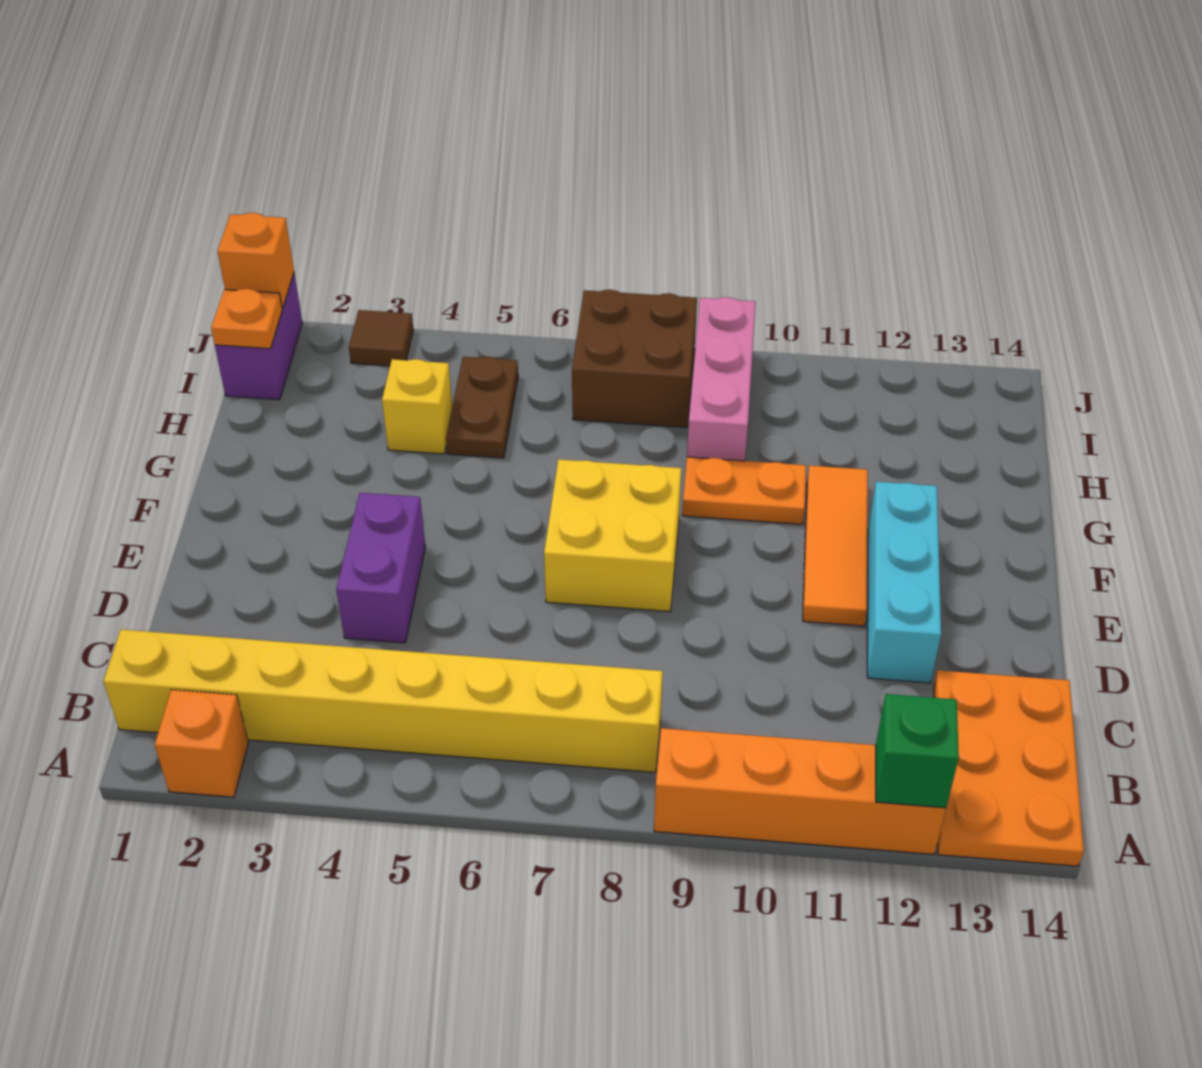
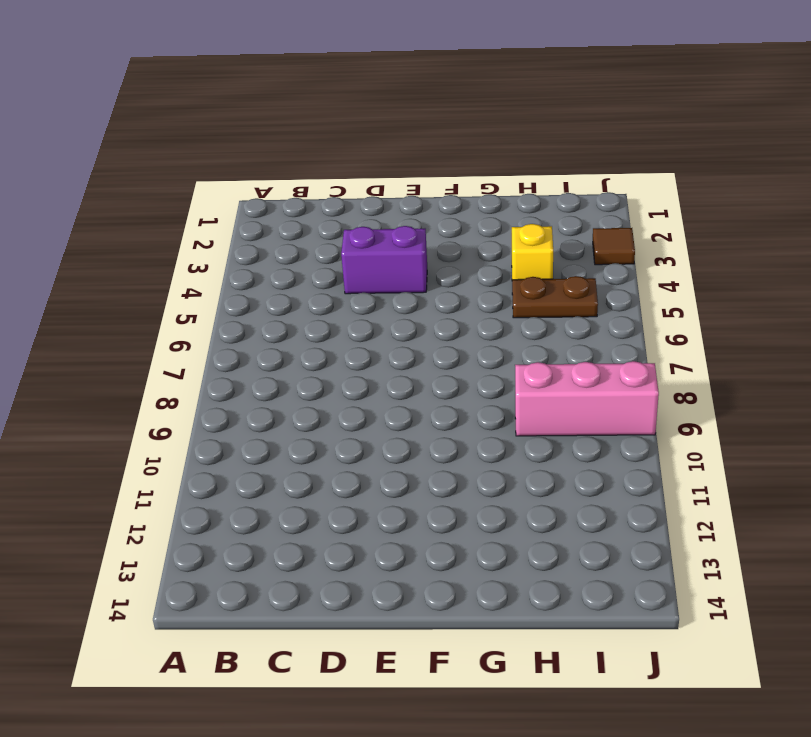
none -> orange 1x1 brick [155,690,248,797]
none -> orange 1x4 brick [654,728,946,854]
none -> orange 2x3 plate [934,670,1084,866]

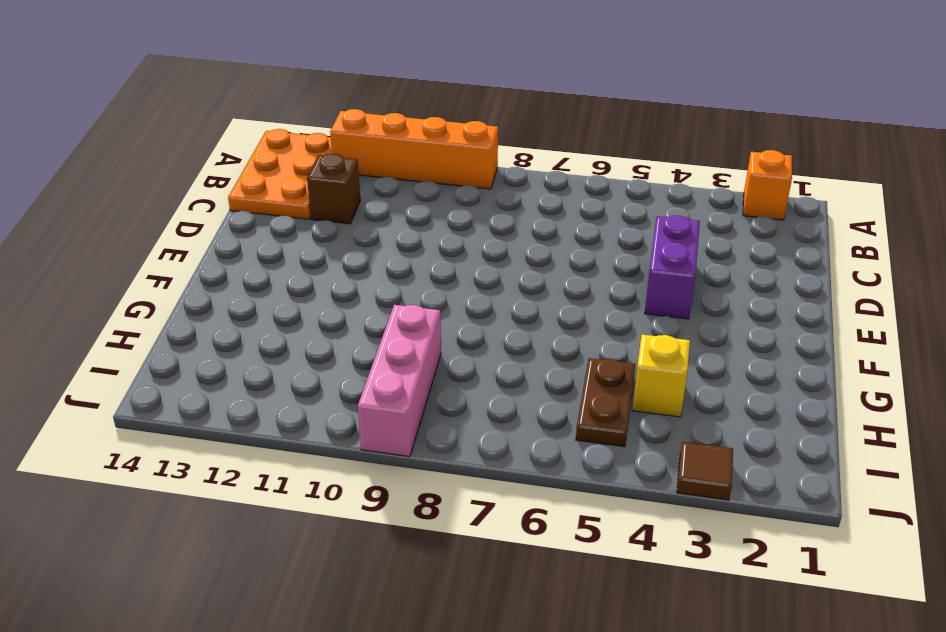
brown 1x1 brick [307,154,360,224] -> none
none -> yellow 1x8 brick [103,630,663,772]
none -> cyan 1x3 brick [867,482,941,683]
none -> yellow 2x2 brick [544,459,681,612]

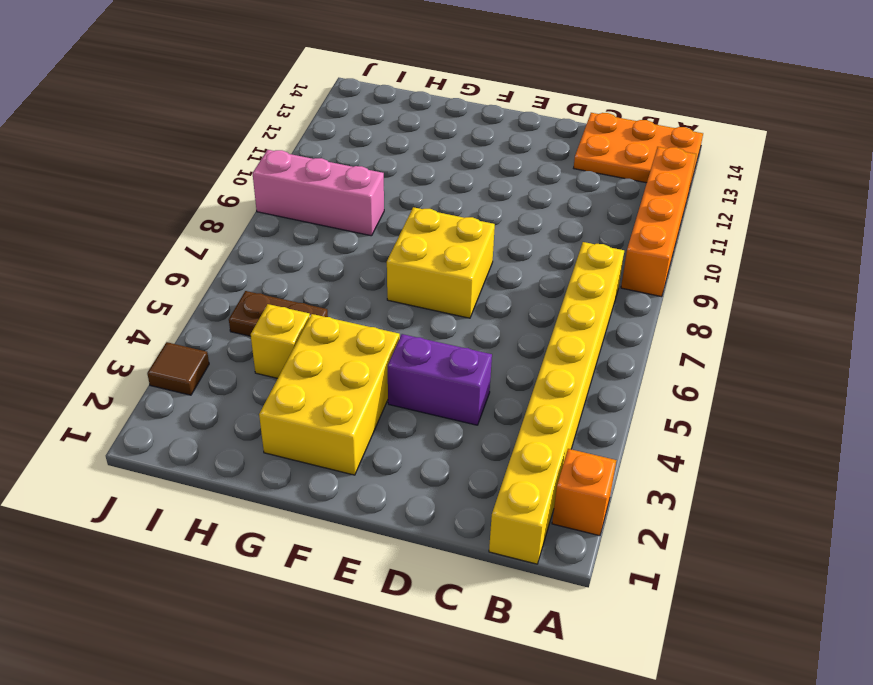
yellow 2x3 brick [259,314,400,475] -> none
none -> cyan 1x3 brick [867,482,941,683]
none -> orange 1x3 tile [803,465,868,626]
none -> orange 1x2 plate [682,457,806,524]

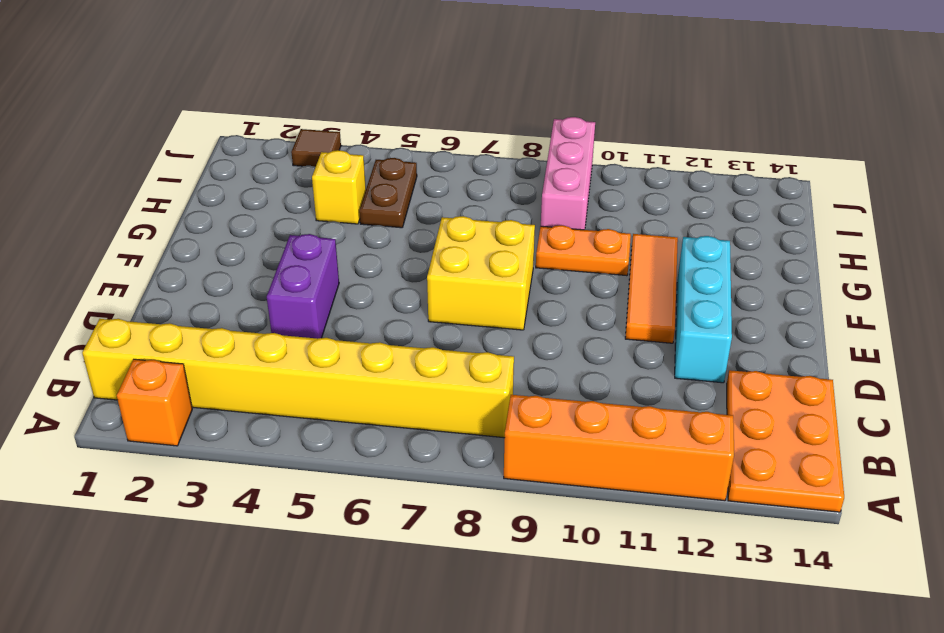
none -> purple 1x2 brick [215,273,302,400]
none -> brown 2x2 brick [572,290,697,428]
none -> green 1x1 brick [876,694,959,808]

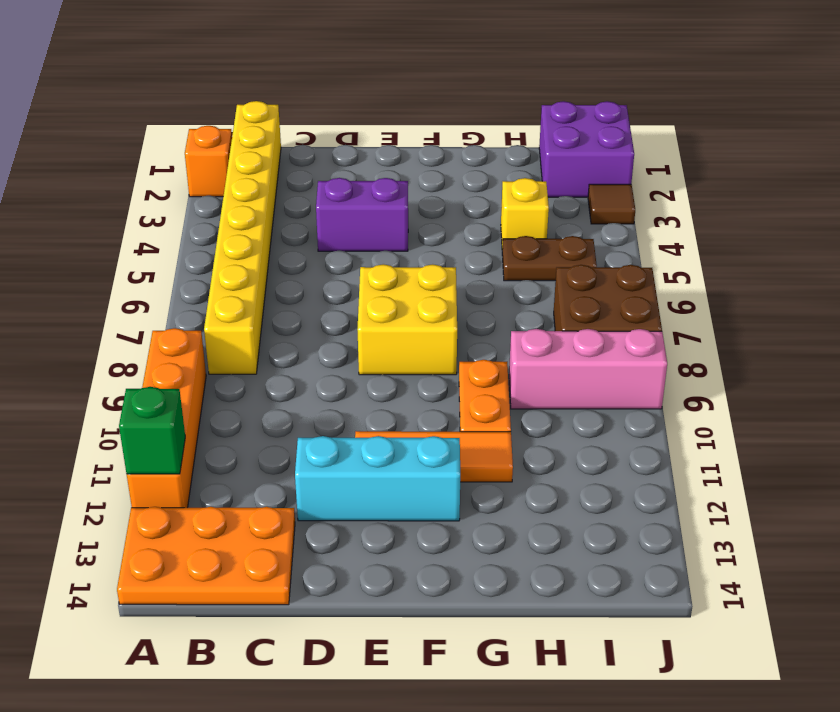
purple 2x2 brick [539,101,634,197] -> purple 1x2 brick [215,273,302,400]
none -> orange 1x1 plate [211,289,282,349]
none -> orange 1x1 brick [217,213,294,308]

